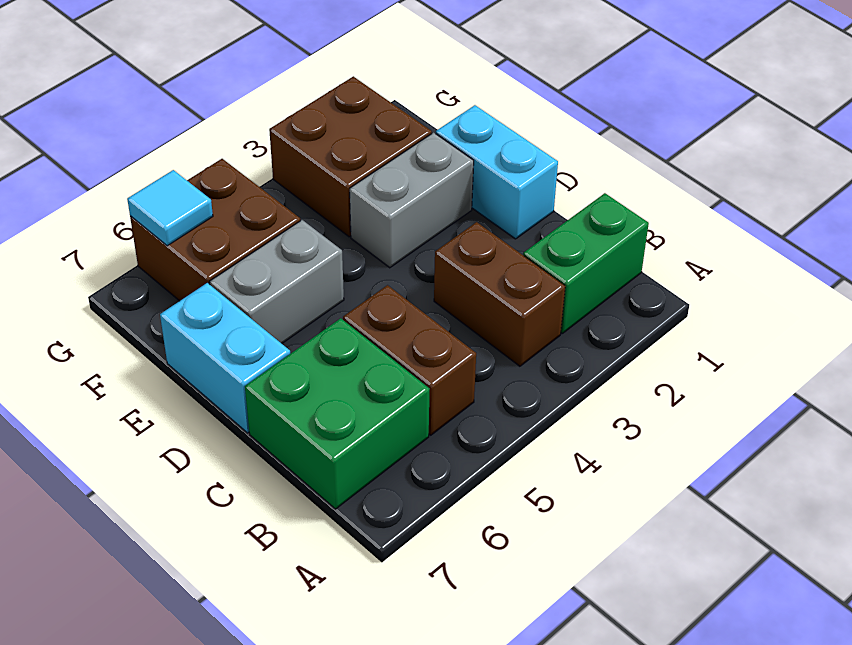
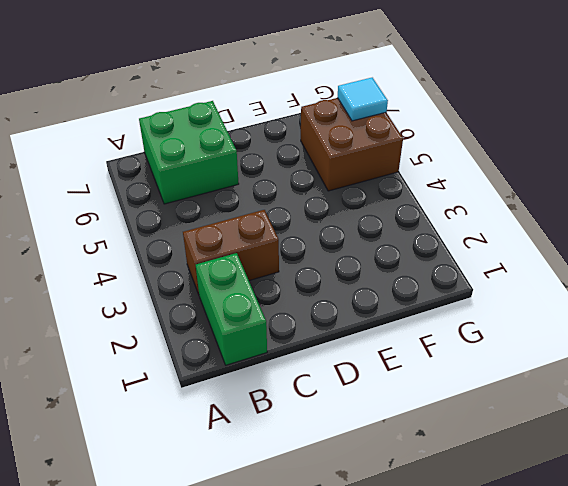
none -> brown 1x2 brick [343,285,476,435]
none -> cyan 1x2 brick [436,105,558,239]

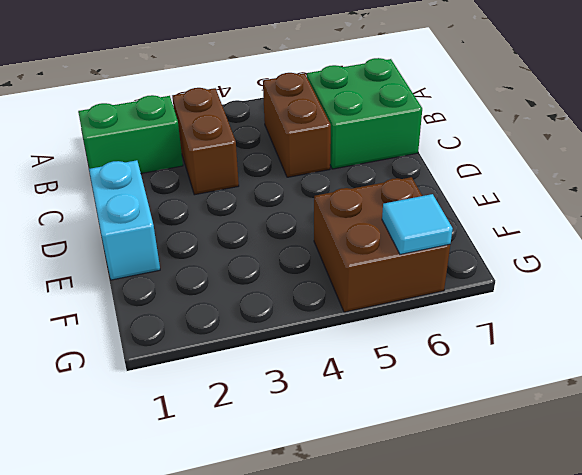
none -> cyan 1x2 brick [160,283,290,433]
none -> grey 1x2 brick [350,133,474,268]

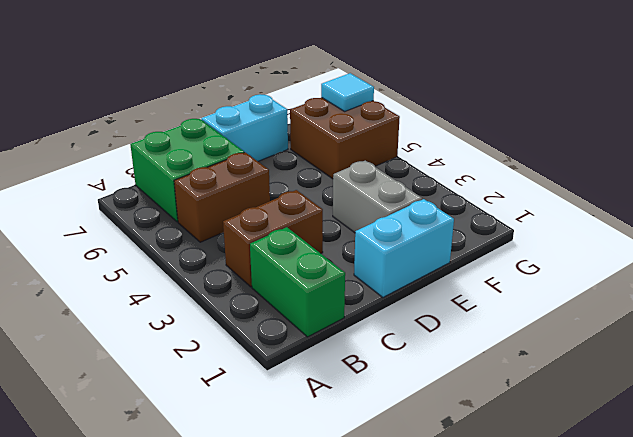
none -> grey 1x2 brick [210,220,344,344]
none -> brown 2x2 brick [269,76,432,237]

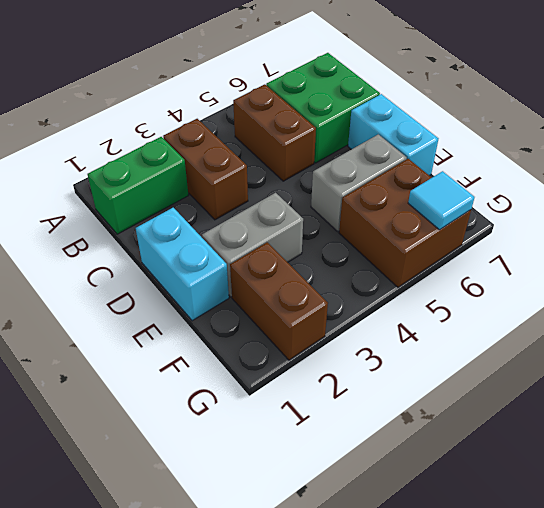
brown 1x2 brick [230,242,328,360] -> brown 2x2 brick [269,76,432,237]

